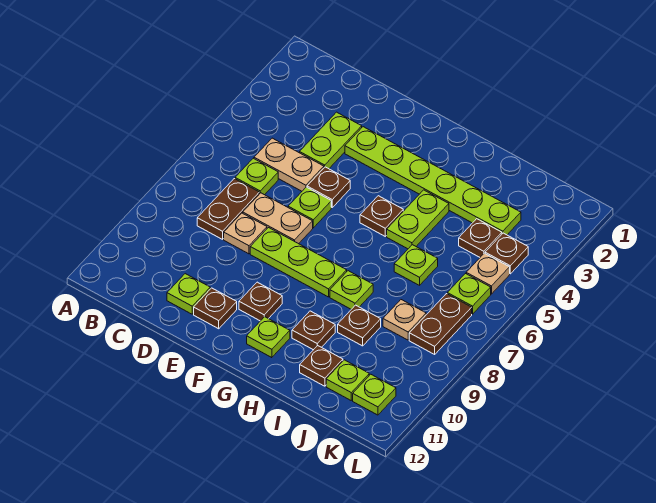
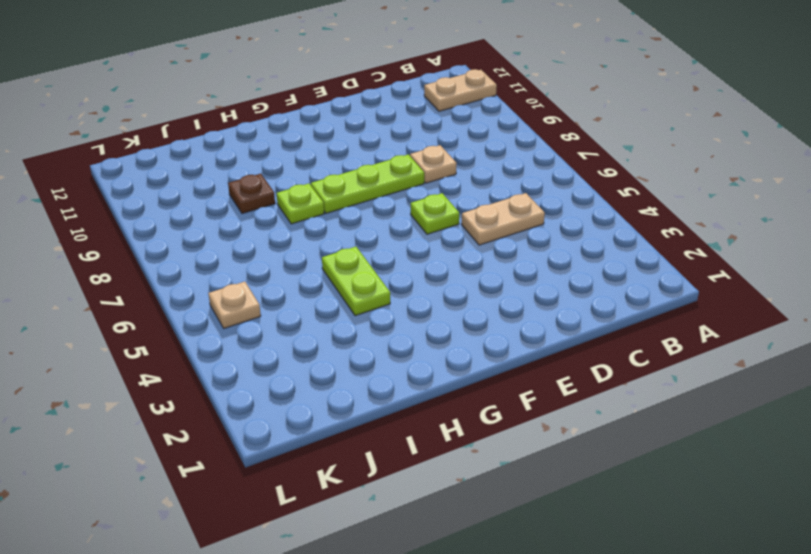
tan 1x2 plate [424,69,497,111] -> tan 1x2 plate moved to [243,193,313,244]
none -> lime 1x1 plate [235,158,278,195]
none -> brown 1x2 plate [197,179,259,239]
none -> lime 1x2 plate [300,112,362,169]

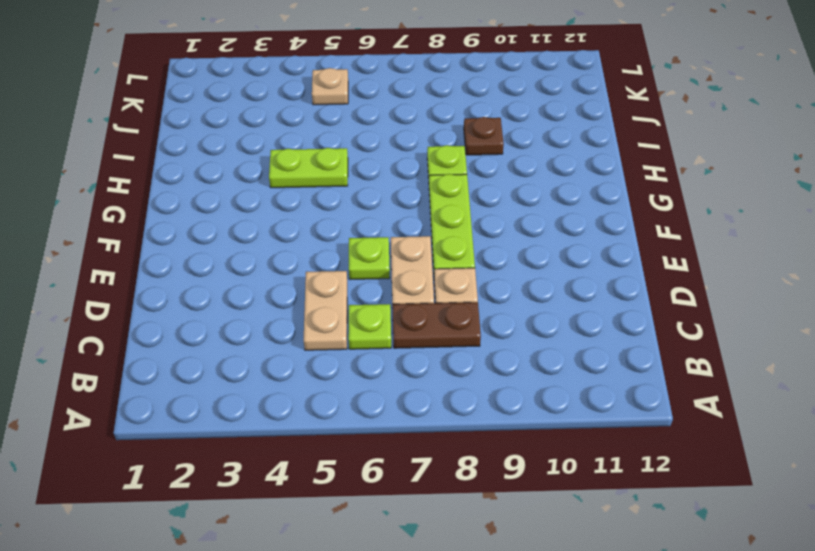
none -> lime 1x2 plate [300,112,362,169]
none -> lime 1x1 plate [167,274,210,314]
none -> lime 1x6 plate [345,127,521,235]

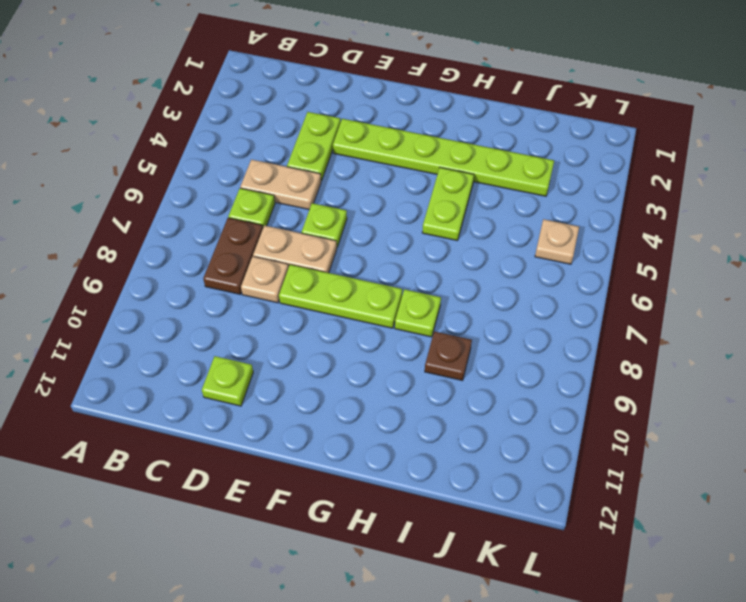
none -> brown 1x1 plate [307,167,350,207]
none -> brown 1x1 plate [194,288,237,329]
none -> brown 1x1 plate [239,282,282,321]

